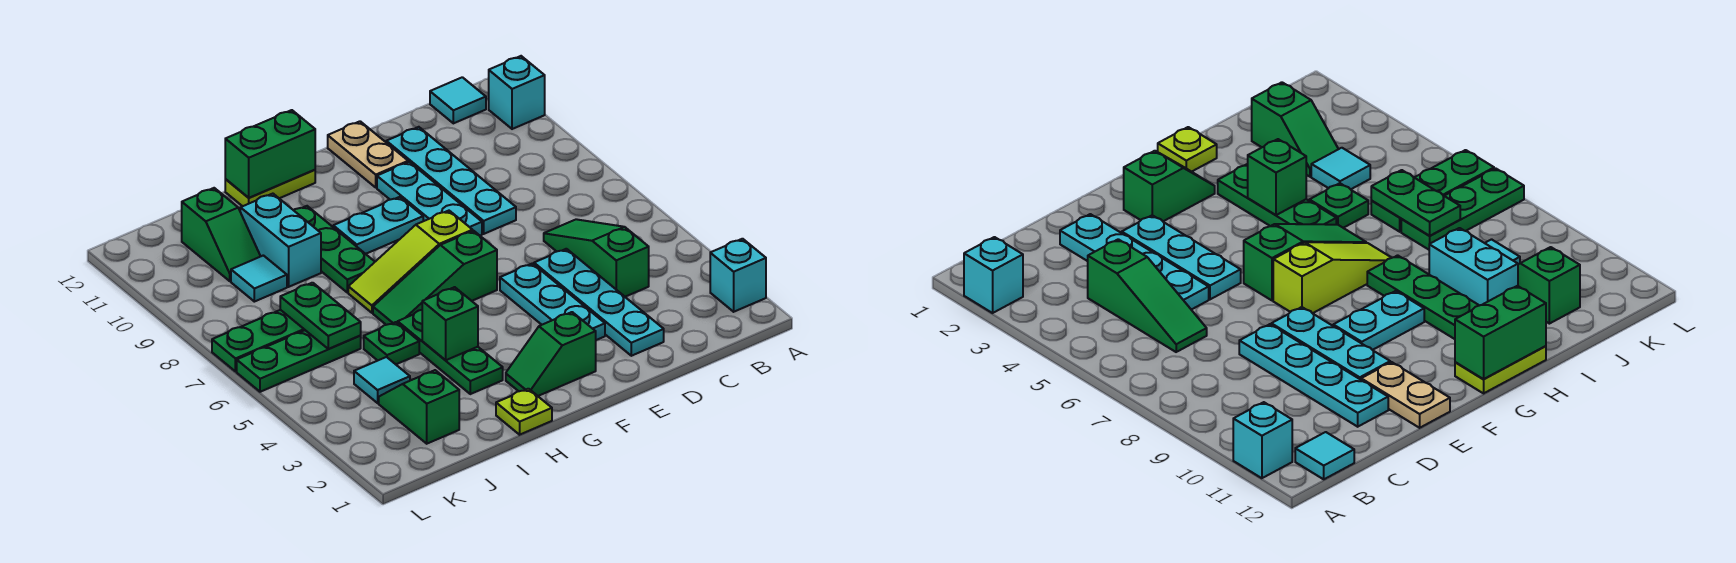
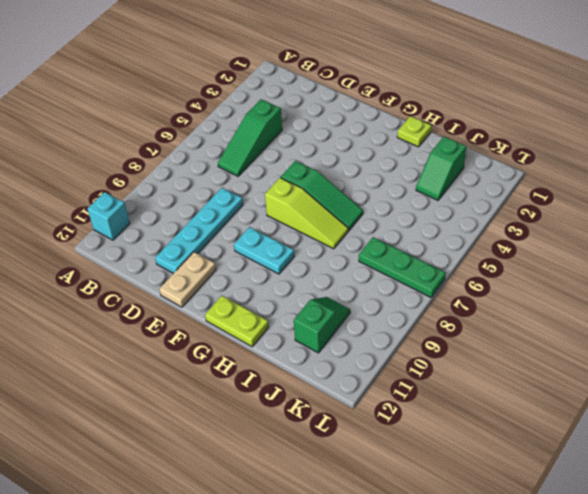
none -> cyan 1x1 brick [710,239,766,312]
none -> cyan 1x1 tile [430,77,486,123]
none -> cyan 1x4 plate [534,249,664,356]

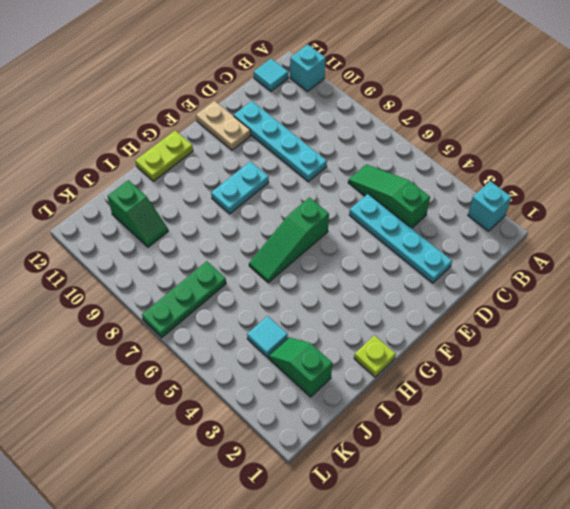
none -> cyan 1x3 plate [500,263,605,340]
none -> cyan 1x3 plate [377,162,482,235]
none -> green 1x2 slope [506,312,596,396]

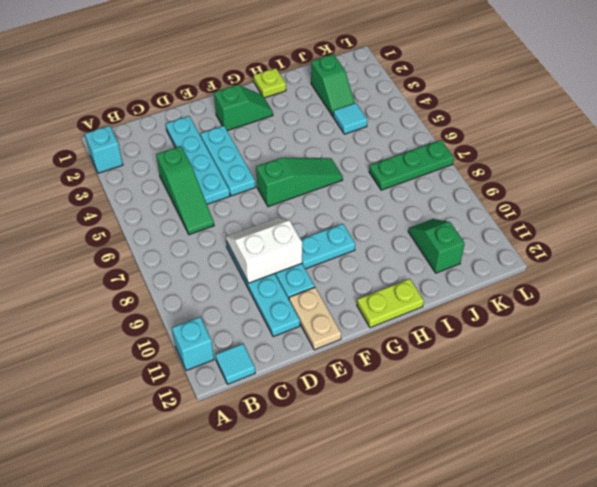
white 2x2 slope [226,218,302,283] -> none
none -> lime 1x3 slope [348,211,473,313]
none -> green 1x3 plate [398,310,503,394]
none -> green 1x3 plate [294,206,375,292]

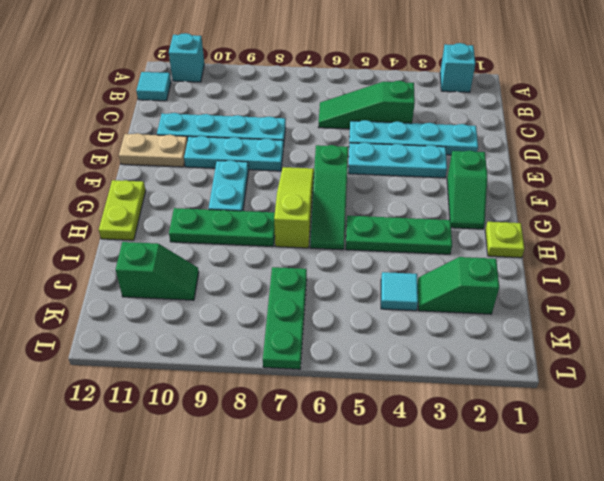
lime 1x3 slope [274,167,314,248] -> lime 1x3 slope turned to [348,211,473,313]
none -> green 1x1 plate [364,322,419,364]
none -> cyan 1x2 brick [240,194,321,287]
none -> green 1x3 plate [237,330,361,392]

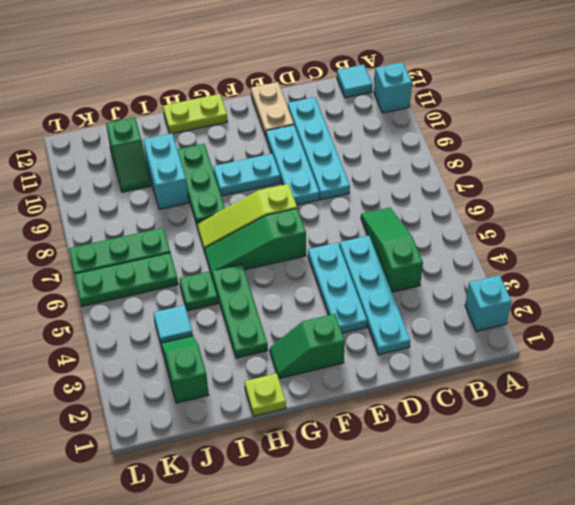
none -> cyan 1x1 tile [231,255,287,302]
none -> green 1x2 brick [225,110,315,198]
none -> green 1x1 brick [422,287,478,360]

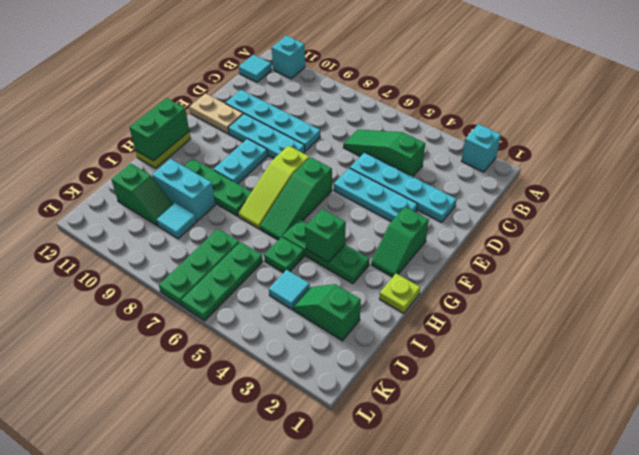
none -> green 1x2 plate [280,283,361,349]

